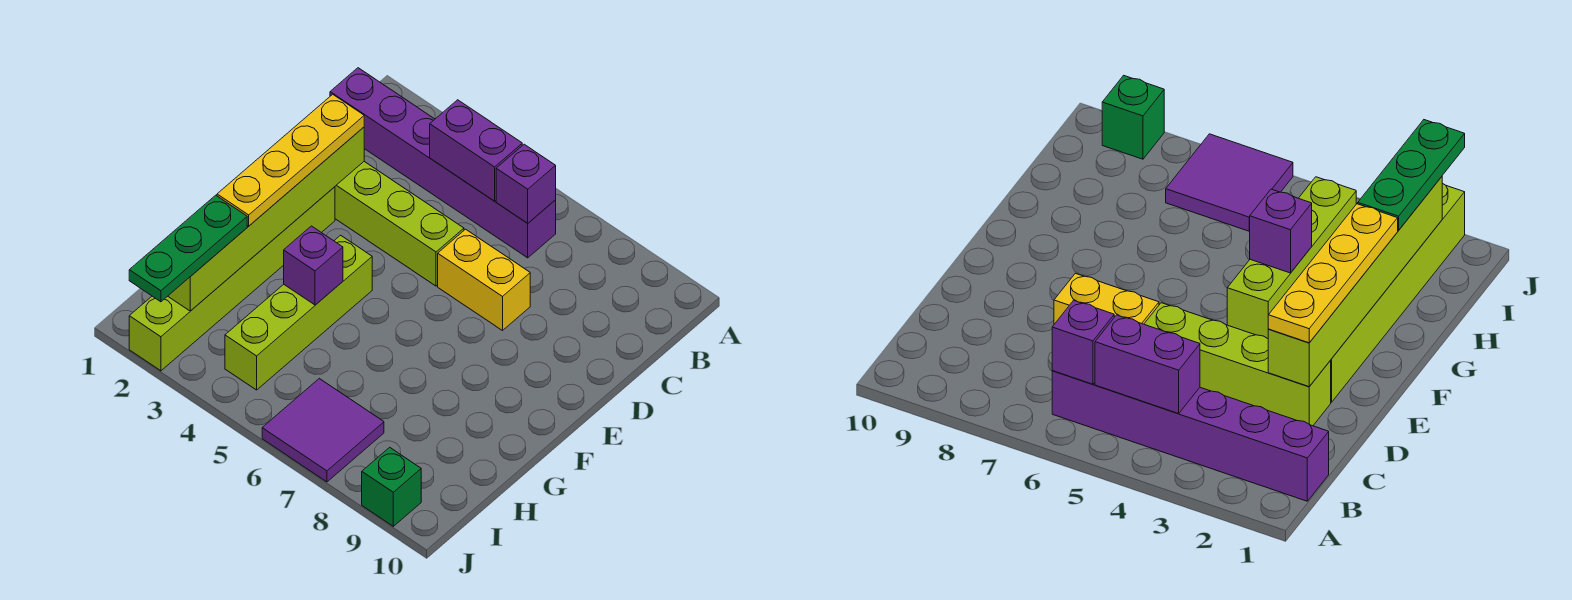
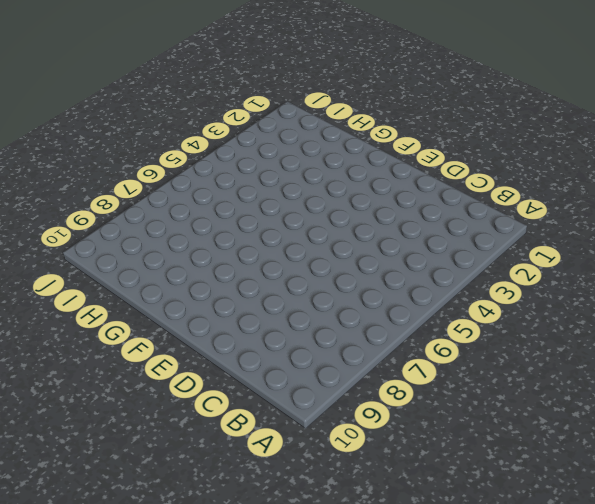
none -> purple 1x6 brick [330,68,556,258]
none -> lime 1x4 brick [335,162,464,286]
none -> yellow 1x2 brick [438,229,530,331]

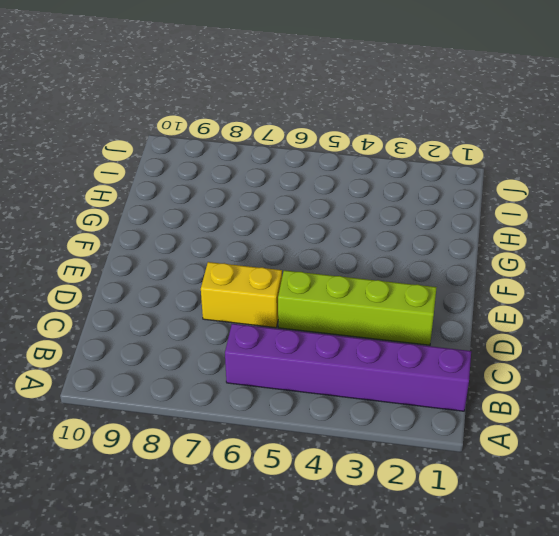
none -> lime 1x6 brick [129,187,335,371]
none -> lime 1x4 brick [225,235,372,390]
none -> purple 2x2 tile [262,378,384,482]

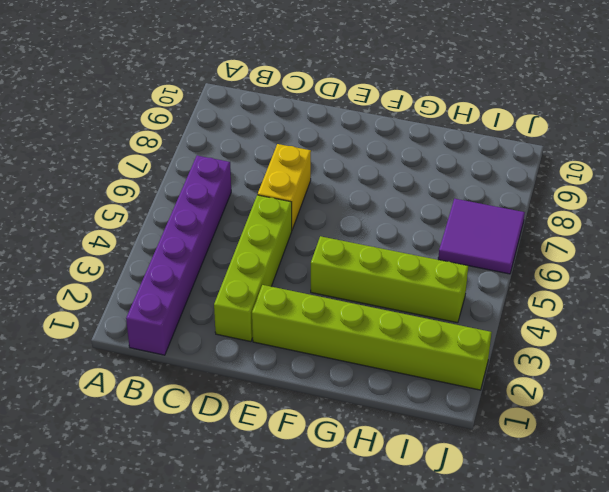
none -> green 1x1 brick [362,447,421,526]
none -> purple 1x2 brick [430,100,522,201]
none -> purple 1x1 brick [496,144,556,223]

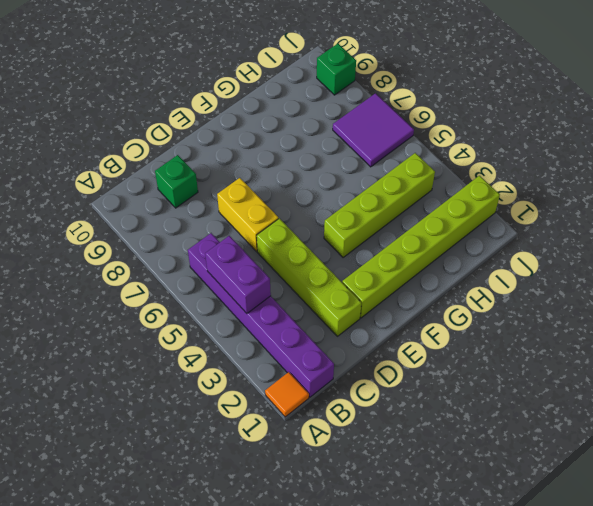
orange 1x1 tile [265,372,309,417] -> none
green 1x1 brick [155,155,198,208] -> none
none -> purple 1x1 brick [496,144,556,223]
none -> lime 1x6 brick [168,127,364,311]
none -> purple 1x1 brick [284,226,343,305]

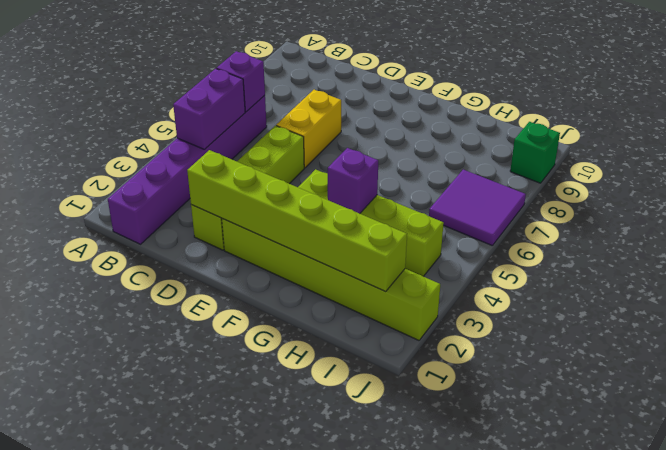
none -> yellow 1x4 plate [217,94,364,226]
none -> green 1x3 plate [129,195,247,302]

